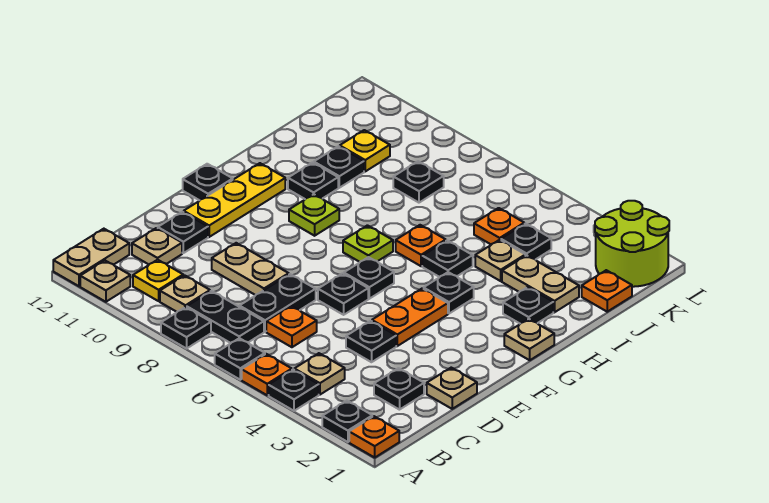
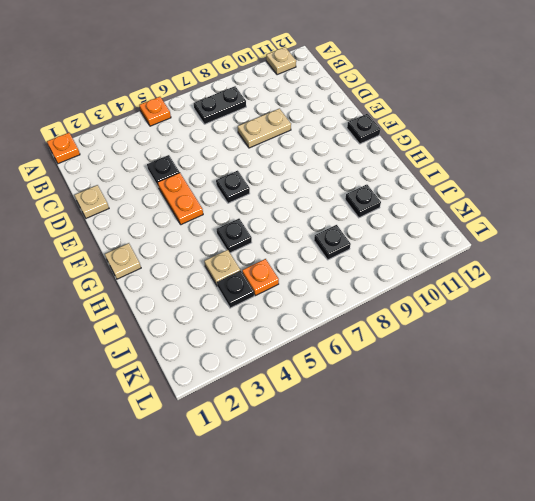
none -> black 1x1 plate [322,401,372,442]
none -> black 1x1 plate [269,370,319,411]
none -> black 1x1 plate [215,338,265,380]
none -> black 1x1 plate [161,307,211,349]

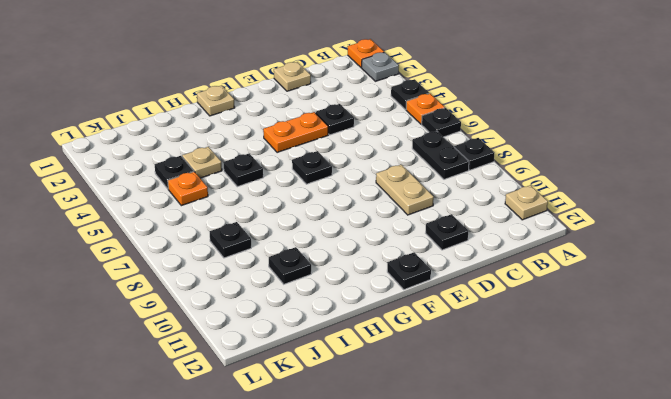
grey 1x1 plate [362,52,399,81] -> black 1x1 plate [322,401,372,442]
none -> tan 1x2 plate [53,229,129,286]
none -> tan 1x1 plate [294,353,345,395]
none -> tan 1x1 plate [160,275,210,312]
none -> yellow 1x1 plate [133,260,183,301]

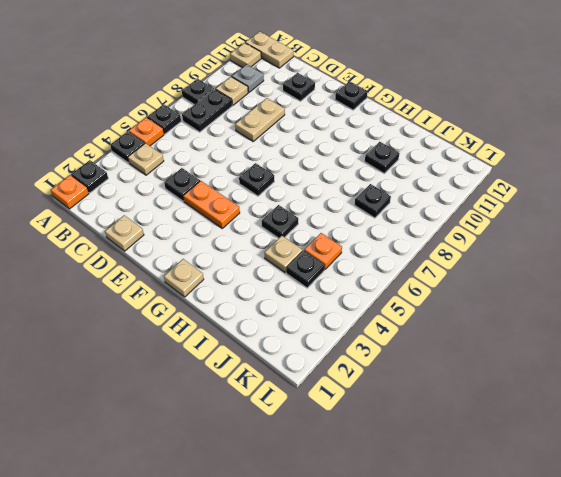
grey 1x1 plate [231,64,264,93] -> yellow 1x1 plate [133,260,183,301]
none -> black 1x1 plate [374,368,424,410]
none -> orange 1x1 plate [266,306,317,347]
none -> black 1x2 plate [240,274,316,332]
none -> tan 1x1 plate [132,228,182,264]

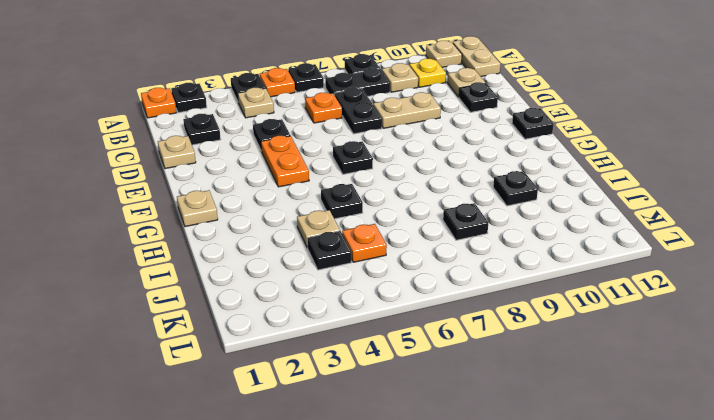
none -> black 1x1 plate [318,273,368,315]
none -> yellow 1x3 plate [184,163,285,237]
none -> black 1x1 plate [424,272,474,314]
none -> lime 1x1 plate [343,225,393,262]

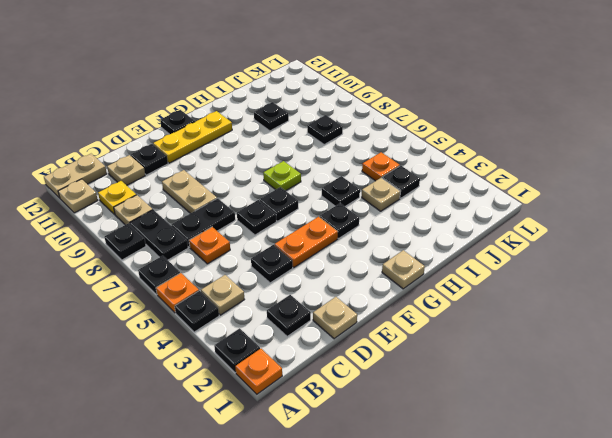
none -> lime 1x1 plate [289,194,339,236]
none -> black 1x1 plate [503,287,553,324]
none -> orange 1x1 plate [396,225,446,266]
none -> black 1x1 plate [288,162,338,199]

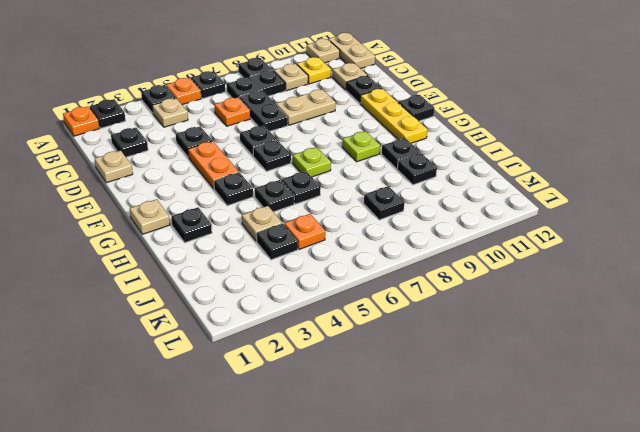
black 1x1 plate [281,171,321,204] -> orange 1x1 plate [396,225,446,266]
none -> tan 1x2 plate [502,255,579,312]
none -> orange 1x1 plate [582,270,632,312]
none -> yellow 1x1 plate [340,130,390,171]
none -> lime 2x2 round brick [595,201,669,287]

